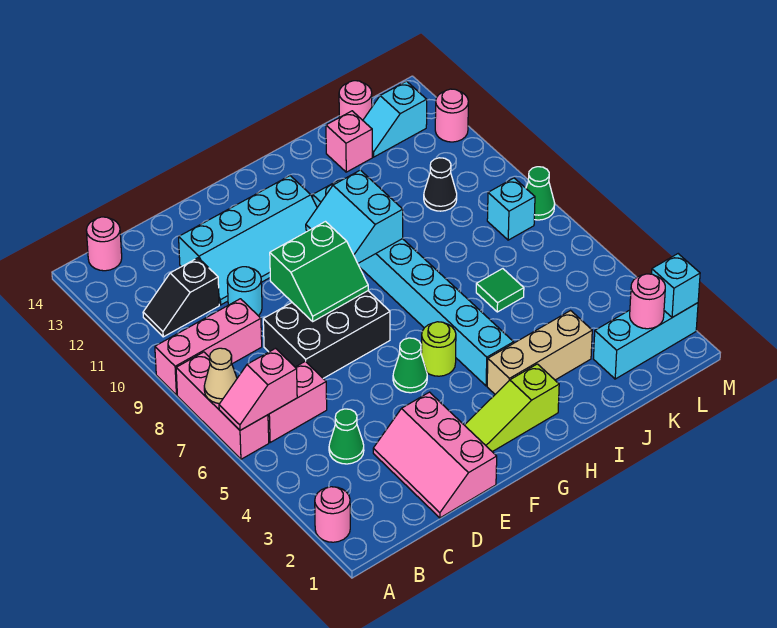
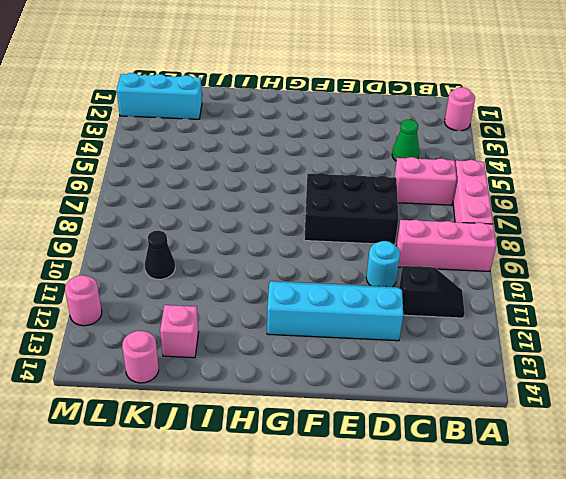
none -> pink 1x1 round brick [86,217,122,271]
none -> pink 2x3 slope [373,392,497,518]
none -> lime 1x3 slope [465,364,559,452]
none -> green 1x1 cone [393,338,427,393]

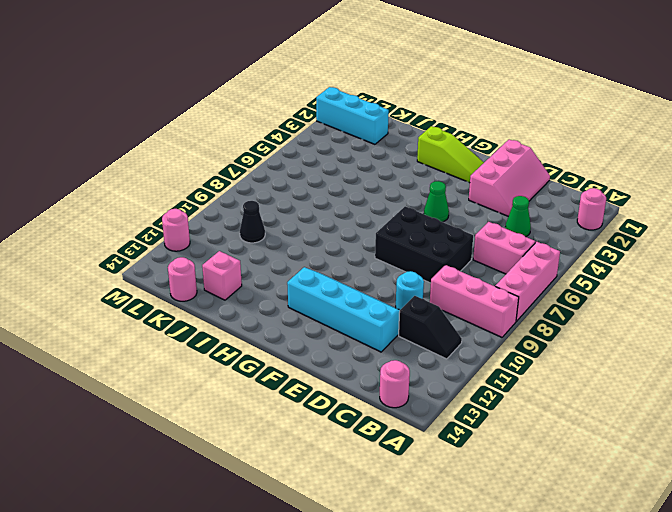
none -> lime 1x1 round brick [421,322,456,376]
none -> tan 1x3 brick [487,311,592,394]
none -> cyan 1x8 brick [313,180,514,386]
none -> green 1x1 tile [476,269,524,312]

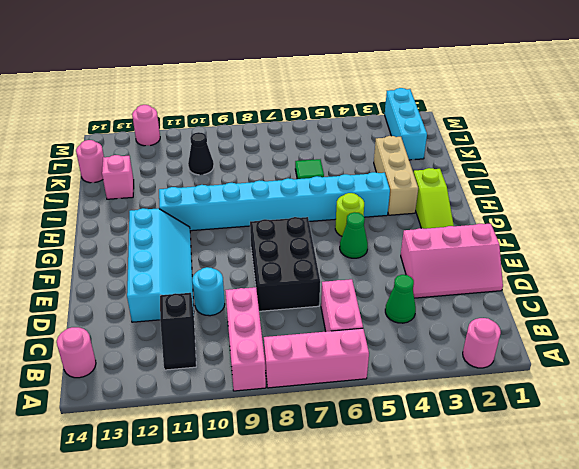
none -> cyan 1x2 slope [363,81,427,157]
none -> cyan 1x1 brick [487,178,535,240]
none -> green 1x1 cone [526,167,555,220]
none -> pink 1x2 slope [219,349,297,430]

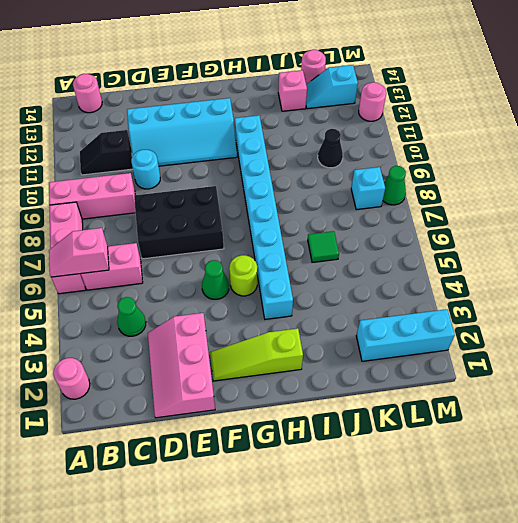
none -> tan 1x3 brick [487,311,592,394]
none -> tan 1x1 cone [204,348,237,403]
none -> green 2x2 slope [270,222,368,321]
none -> cyan 2x2 slope [306,170,403,263]

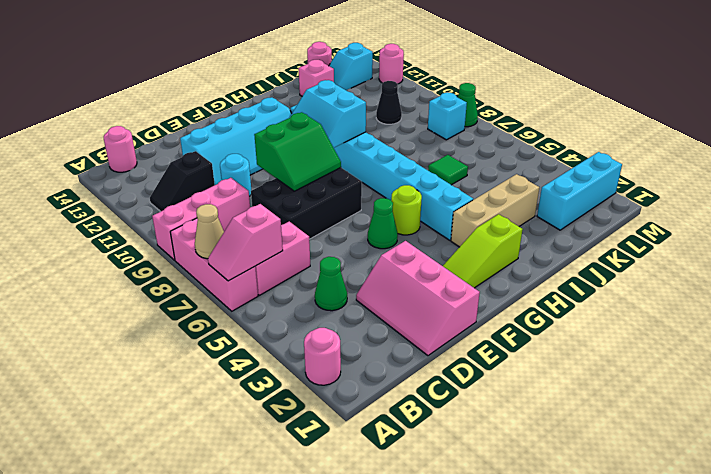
none -> pink 1x1 round brick [630,274,665,329]
none -> cyan 1x1 brick [652,254,700,318]

